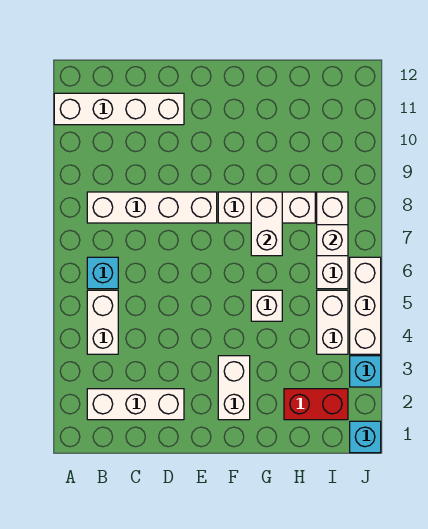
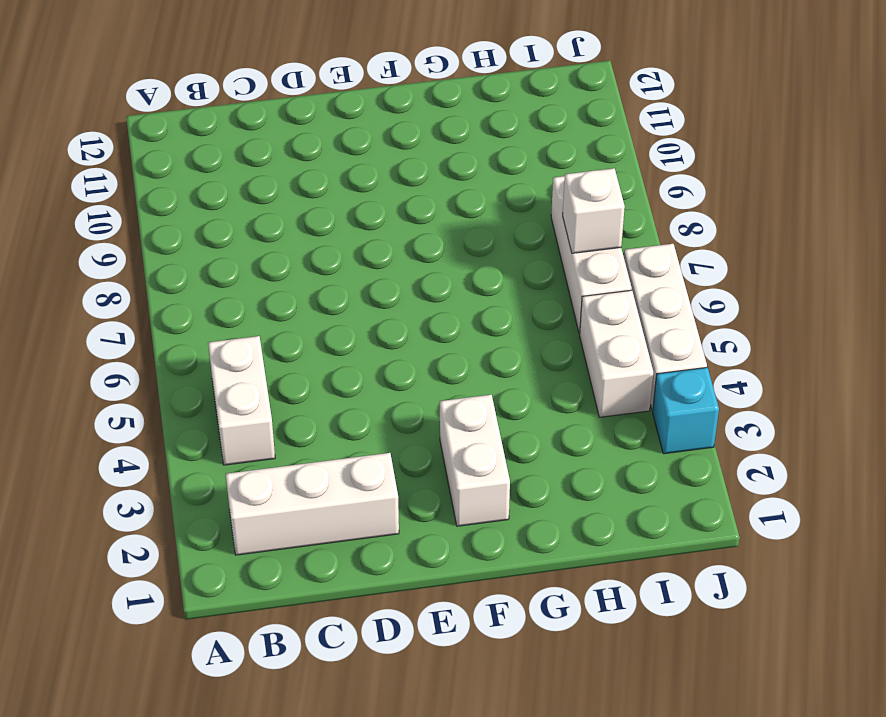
none -> white 1x4 brick [54,93,184,125]
none -> cyan 1x1 brick [87,257,118,289]
none -> white 1x4 brick [87,192,217,223]

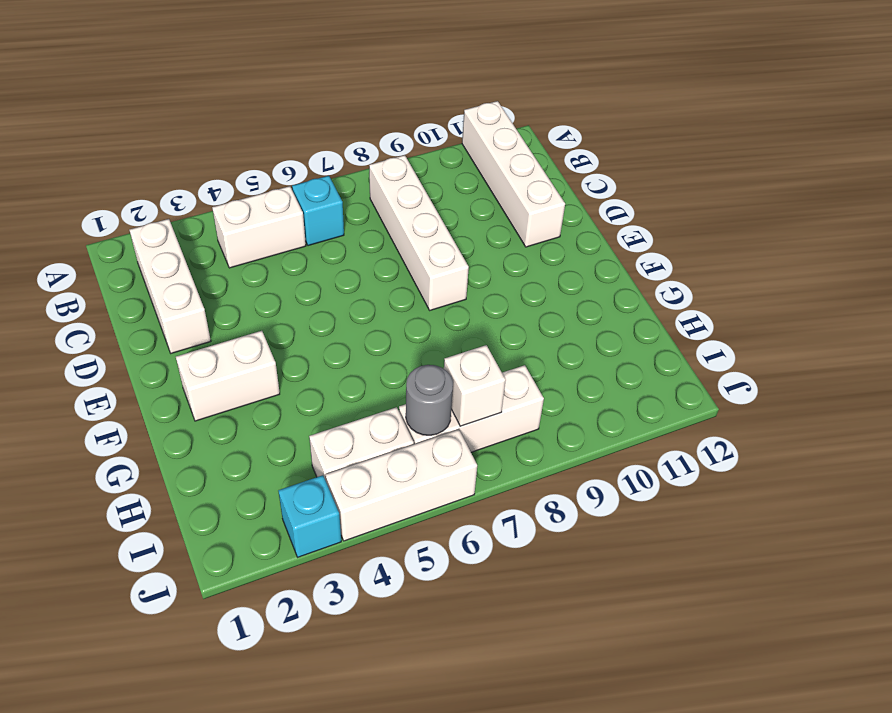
grey 1x1 round brick [406,365,453,435] -> none
none -> white 1x3 brick [218,192,315,223]
none -> white 1x1 brick [251,290,282,321]
none -> red 1x2 brick [284,389,348,420]

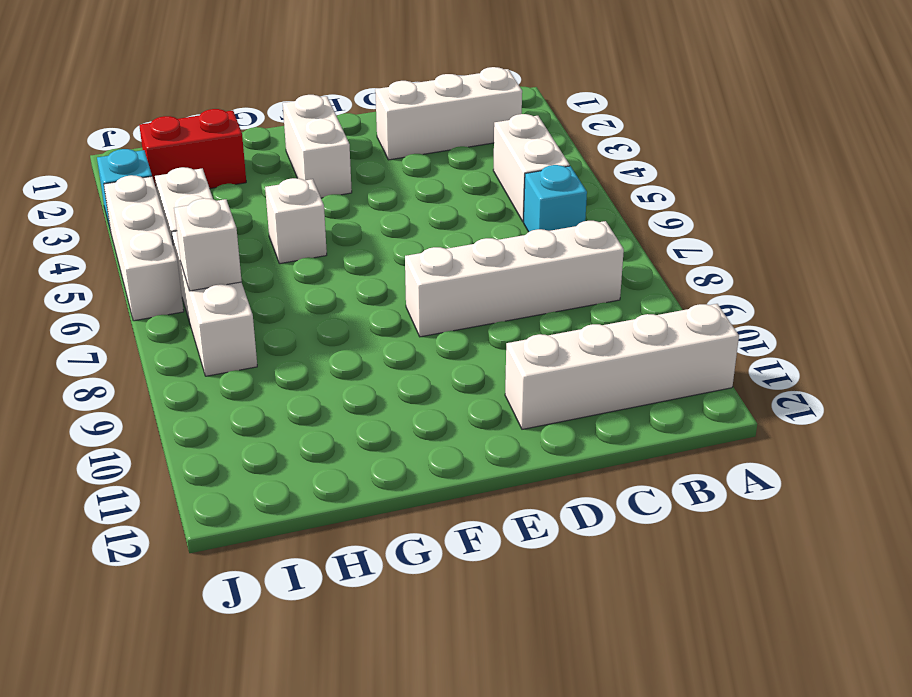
none -> white 1x3 brick [218,192,315,223]
none -> cyan 1x1 brick [350,421,381,453]
none -> white 1x2 brick [251,192,282,256]

